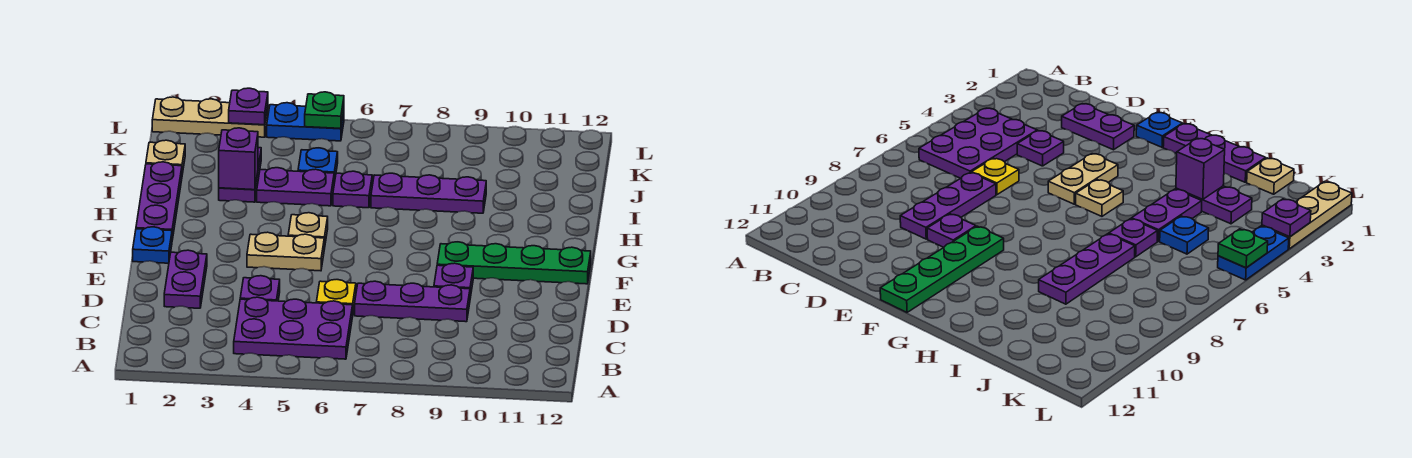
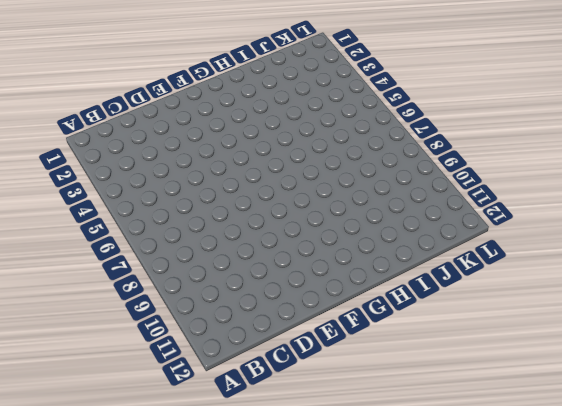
none -> purple 2x3 plate [234,297,353,359]
none -> purple 1x2 plate [164,250,207,308]
none -> purple 1x1 plate [240,276,280,301]

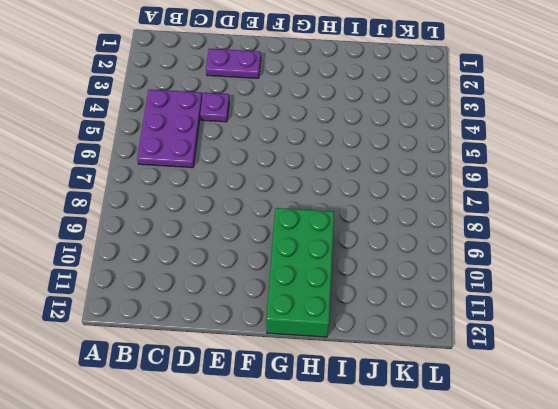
green 2x4 brick [266,208,334,337] -> none
none -> yellow 1x1 plate [316,280,356,311]
none -> purple 1x3 plate [355,281,470,322]
none -> purple 1x1 plate [434,263,473,298]

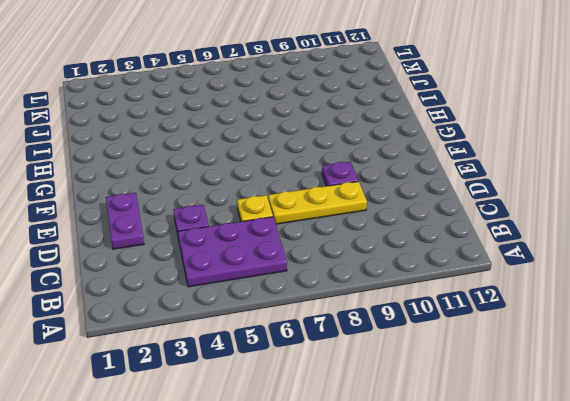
yellow 1x3 plate [268,181,367,224] -> purple 1x3 plate [355,281,470,322]
none -> blue 1x1 plate [133,227,172,263]
none -> tan 1x2 plate [247,232,324,271]
none -> green 1x4 plate [437,242,591,284]

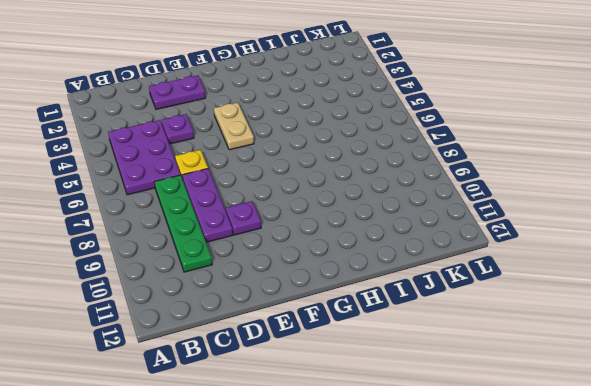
green 1x4 plate [154,175,212,272] -> green 1x4 plate moved to [437,242,591,284]
none -> blue 1x1 plate [133,227,172,263]
none -> purple 1x3 plate [136,162,182,240]
none -> tan 1x1 plate [288,213,328,249]

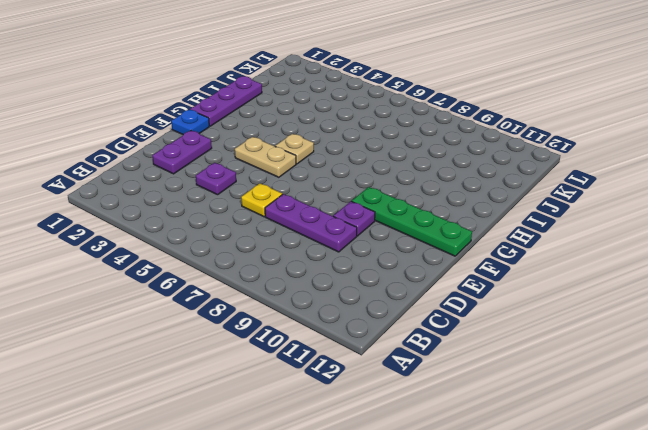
none -> purple 2x3 plate [234,297,353,359]
none -> purple 1x2 plate [219,148,261,202]
none -> purple 1x2 plate [257,168,334,206]

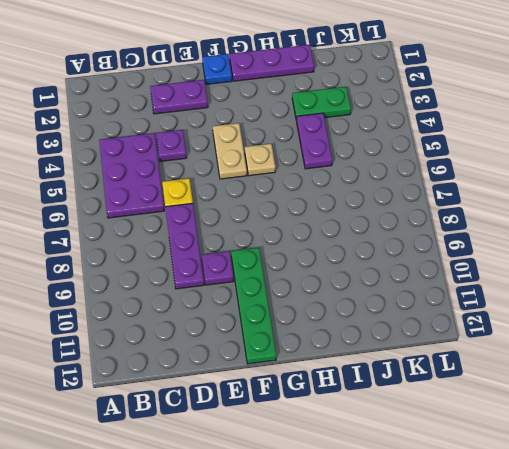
green 1x2 plate [292,87,351,121] -> purple 1x2 plate [219,148,261,202]
none -> purple 1x1 plate [333,171,372,208]
none -> purple 1x3 plate [371,173,486,213]
none -> tan 1x1 plate [146,140,185,174]

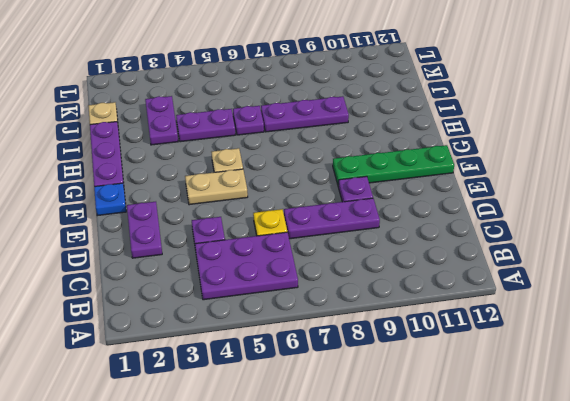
none -> blue 1x1 plate [298,148,338,183]
none -> tan 1x3 plate [152,97,268,137]
none -> blue 1x2 plate [267,103,344,141]

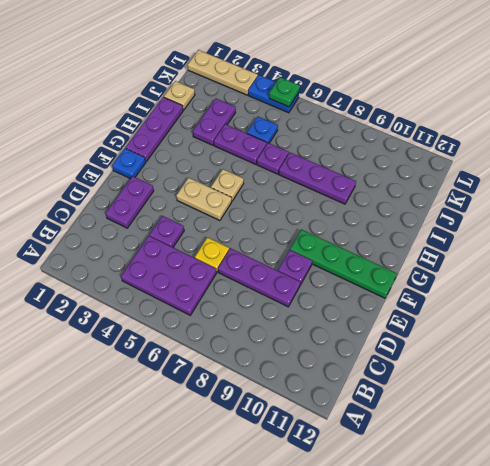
none -> purple 1x1 brick [219,128,258,190]
none -> purple 1x1 plate [229,88,268,125]

